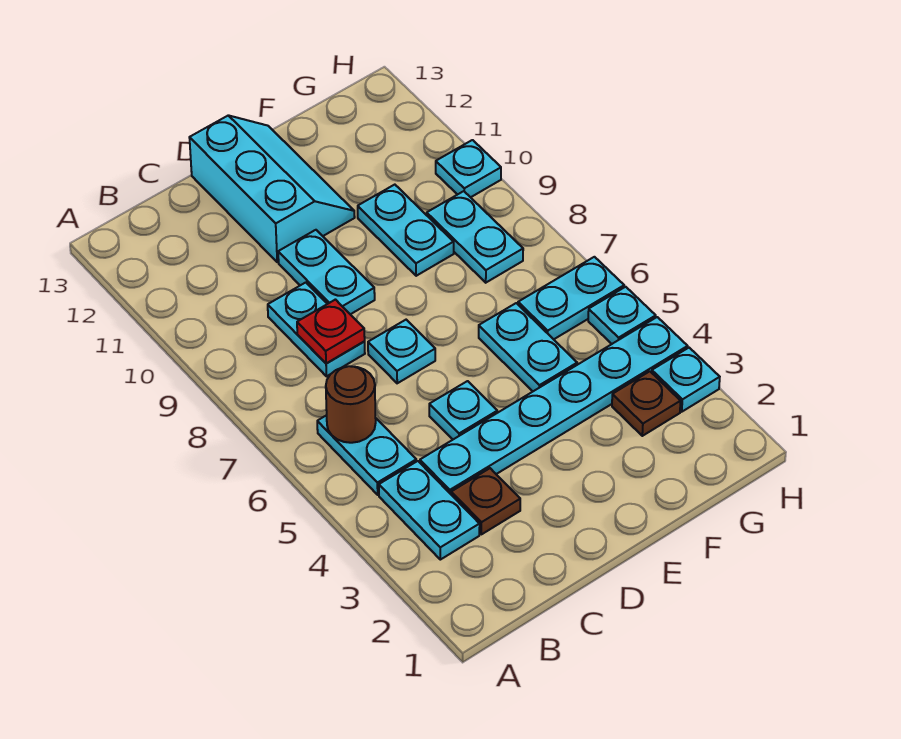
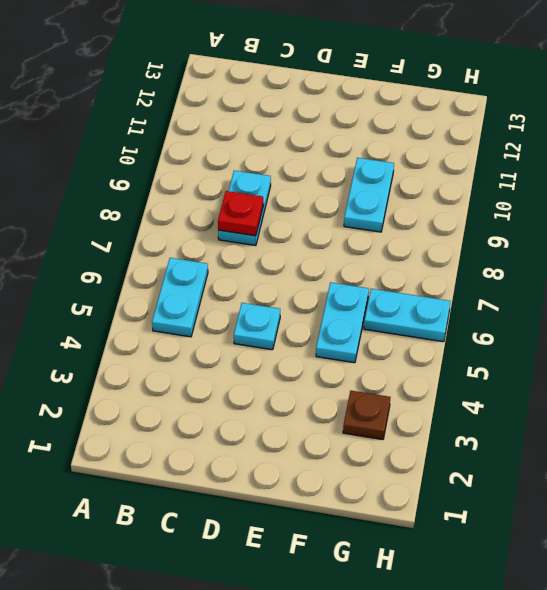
none -> cyan 1x2 plate [379,461,480,560]
none -> brown 1x1 plate [451,468,520,534]
none -> cyan 1x6 plate [420,317,688,494]

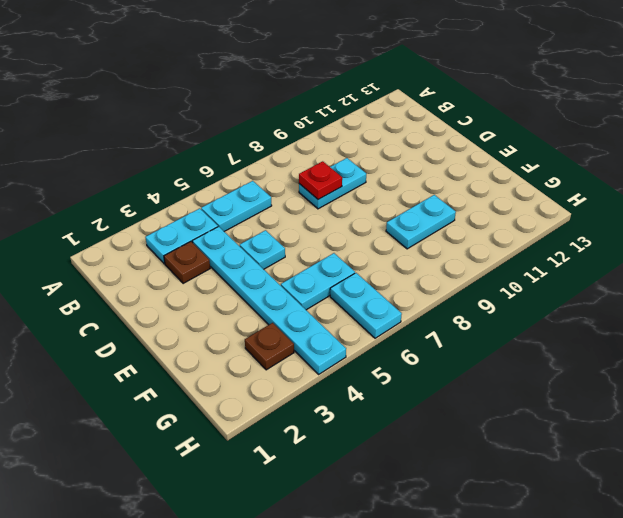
none -> cyan 1x1 plate [368,320,435,383]
none -> cyan 1x2 plate [278,230,375,314]
none -> cyan 2x3 slope [189,115,355,262]

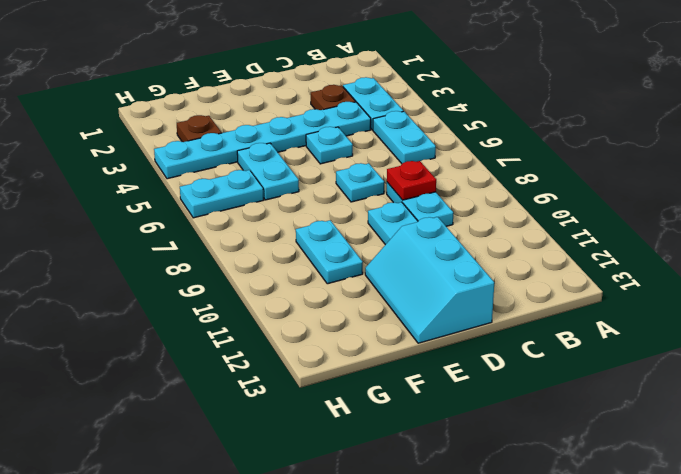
none -> cyan 1x2 plate [427,191,523,283]
none -> cyan 1x1 plate [652,348,720,412]
none -> cyan 1x1 plate [588,287,656,344]

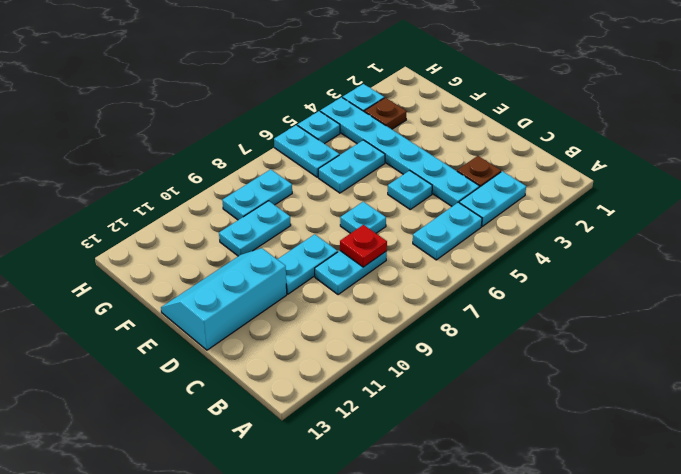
none -> cyan 1x1 plate [436,140,501,197]
none -> brown 1x1 round brick [326,366,376,443]

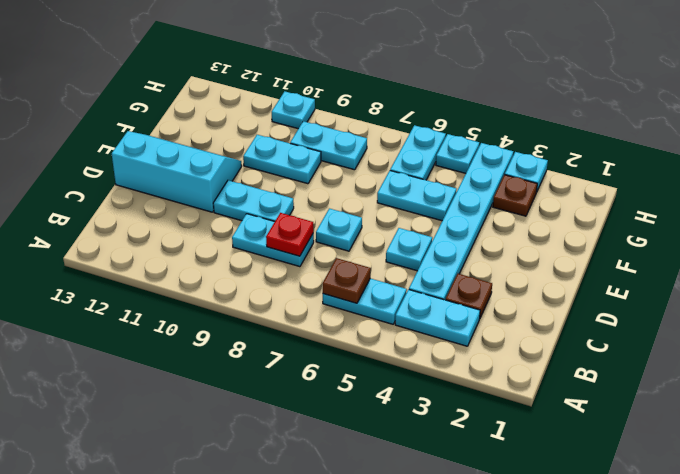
brown 1x1 plate [322,258,371,303] -> brown 1x1 round brick [326,366,376,443]

